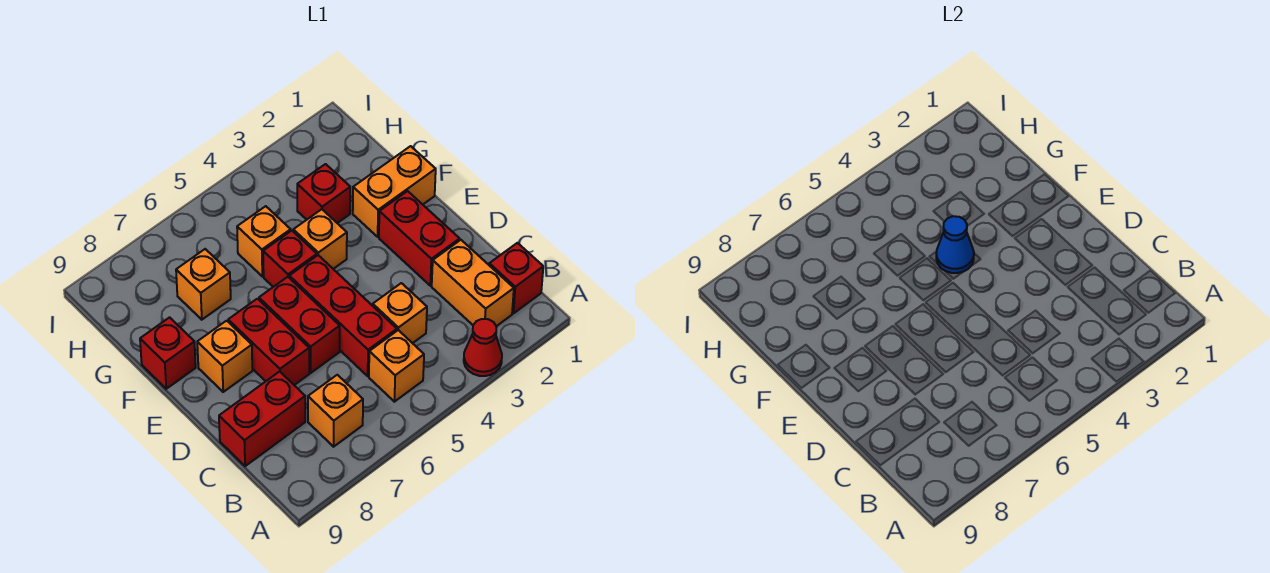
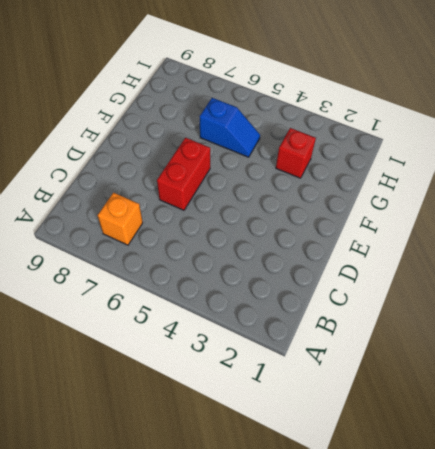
blue 1x2 slope [200,98,260,157] -> orange 1x1 brick [237,206,291,276]
none -> red 1x1 cone [464,319,502,376]
none -> red 1x1 brick [489,243,543,313]
none -> orange 1x2 brick [432,240,514,326]

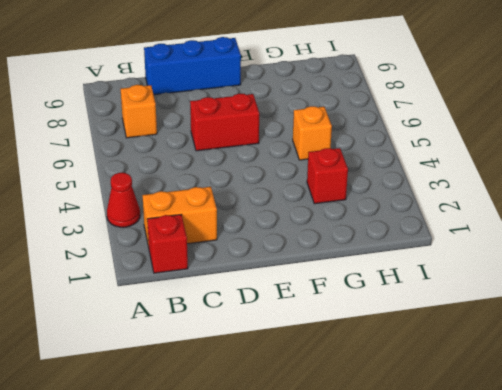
blue 1x3 brick [144,37,241,95] -> red 1x2 brick [219,371,305,466]
none -> orange 1x1 brick [369,330,424,402]
none -> orange 1x1 brick [373,283,427,343]
none -> red 1x3 brick [289,255,397,376]

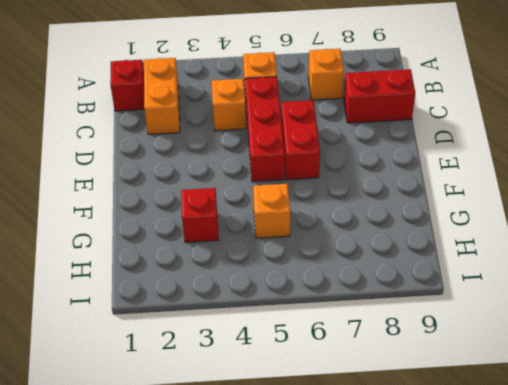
none -> red 1x1 cone [464,319,502,376]
none -> red 1x2 brick [379,191,460,286]
none -> red 1x2 brick [228,299,309,385]

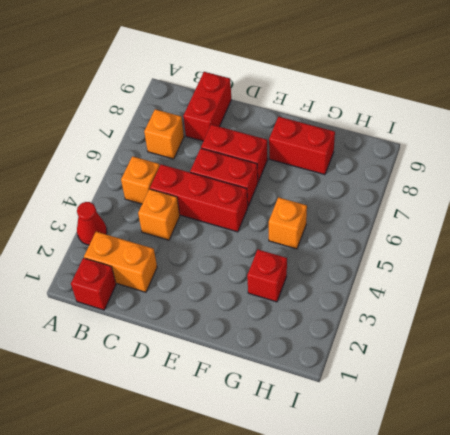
red 1x2 brick [269,117,335,175] -> red 1x2 brick moved to [379,191,460,286]
none -> orange 1x1 brick [197,321,252,392]
none -> orange 1x2 brick [353,146,436,237]
none -> orange 1x1 brick [293,209,347,269]

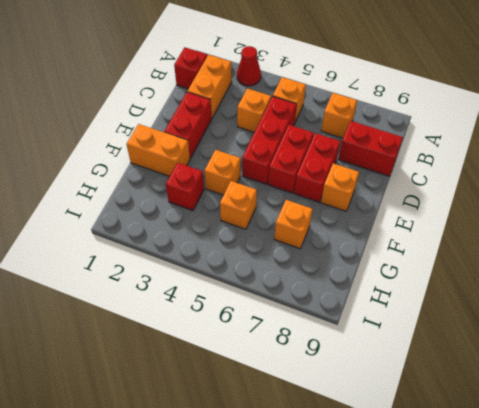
none -> red 1x1 brick [263,231,317,287]
none -> red 1x1 brick [140,317,196,389]
none -> blue 1x1 cone [936,216,974,273]

